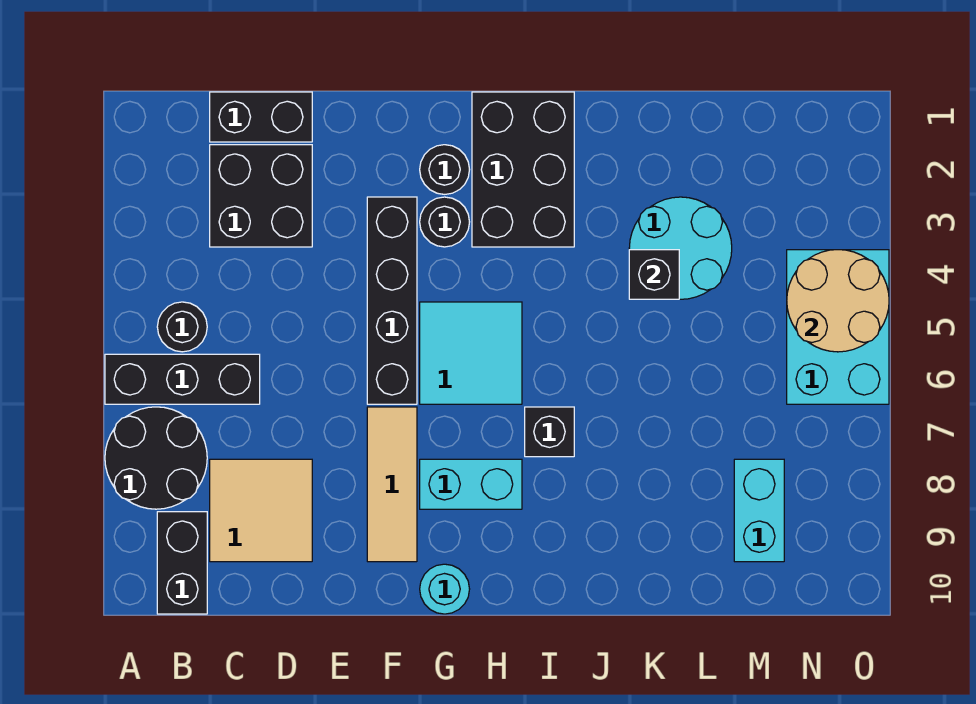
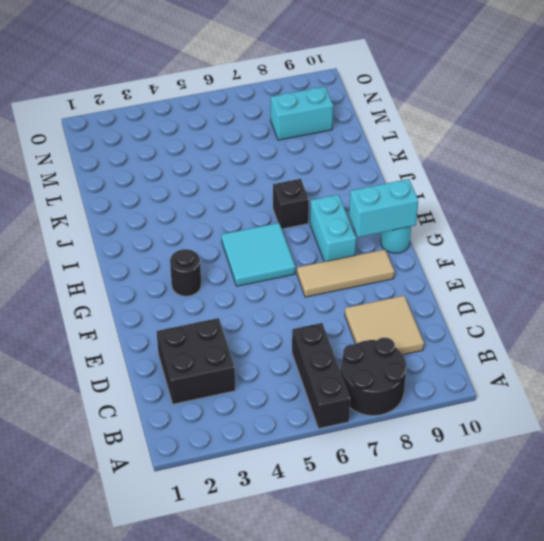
cyan 1x2 brick [349,179,418,237] -> none
none -> black 1x1 round brick [157,302,207,352]
none -> black 1x2 brick [157,512,207,614]
none -> black 1x2 brick [210,92,312,142]

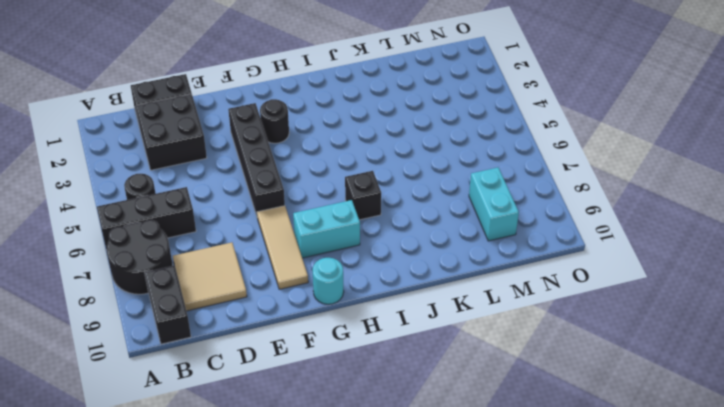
none -> black 1x1 round brick [420,145,470,194]
none -> cyan 2x2 tile [420,302,522,404]
none -> black 2x3 brick [472,92,574,247]

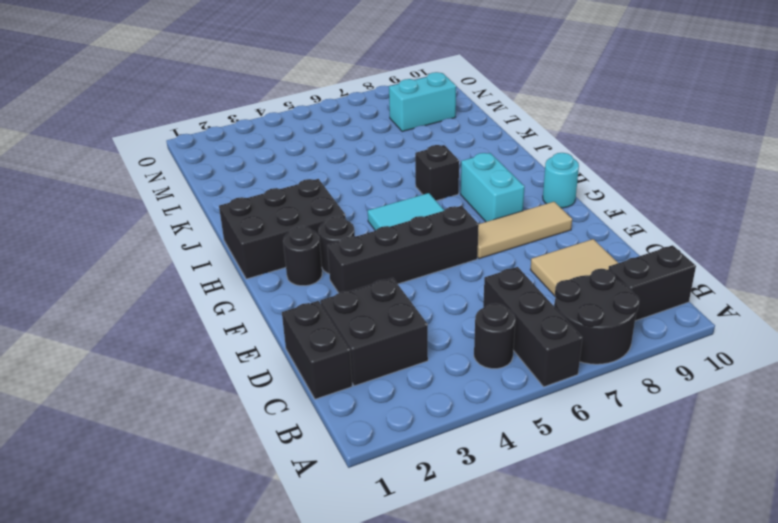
none -> cyan 2x2 round brick [629,197,732,299]
none -> cyan 2x3 brick [787,250,889,404]
none -> black 1x1 brick [629,250,679,299]

